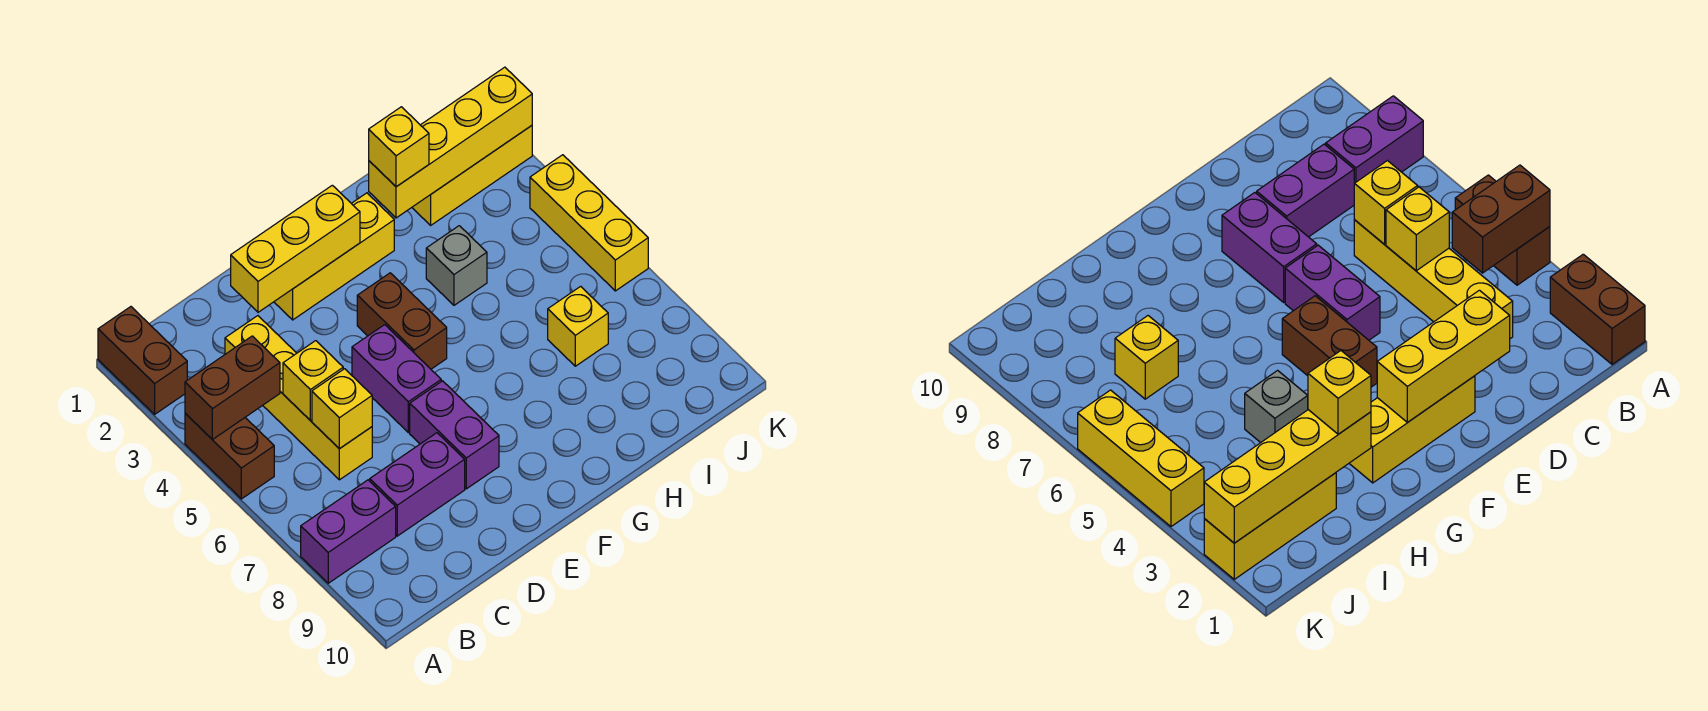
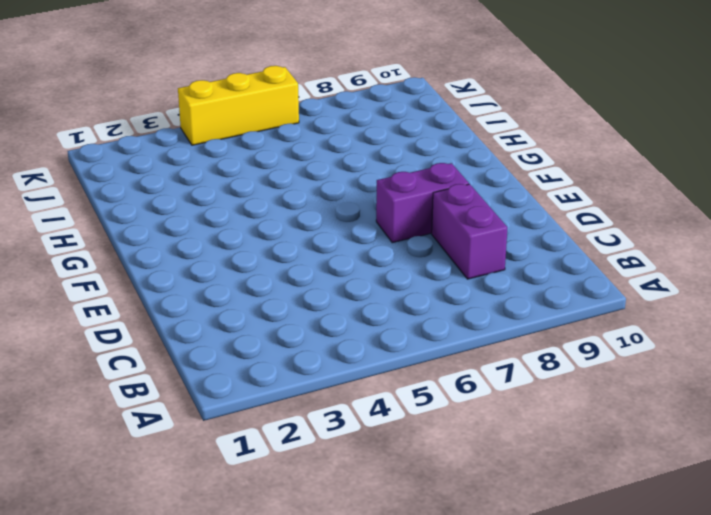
none -> brown 1x2 brick [98,307,187,414]
none -> brown 1x2 brick [185,413,274,499]
none -> purple 1x2 brick [301,480,396,583]

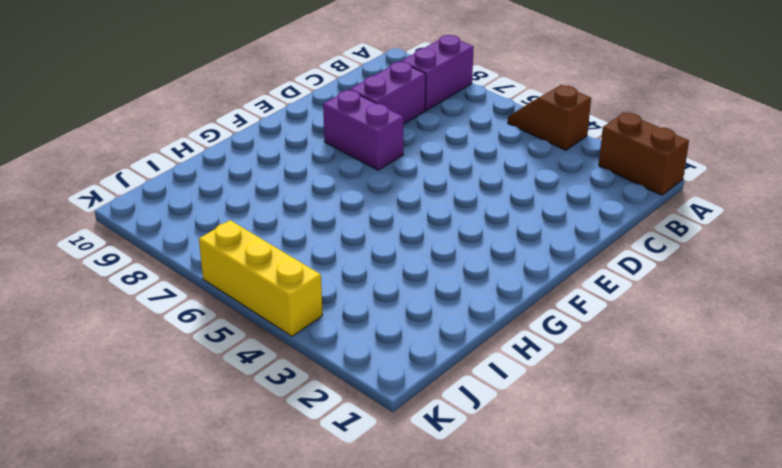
brown 1x2 slope [508,85,591,150] -> brown 1x2 brick [185,413,274,499]
none -> yellow 1x4 brick [225,316,372,480]
none -> yellow 1x3 brick [274,193,394,320]
none -> purple 1x2 brick [352,325,441,433]

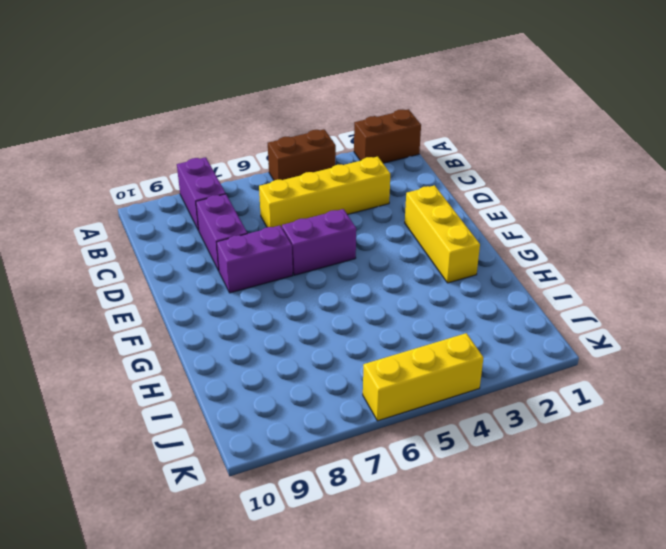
none -> brown 1x2 brick [357,273,447,369]
none -> grey 1x1 brick [426,226,487,305]
none -> yellow 1x3 brick [412,126,532,225]

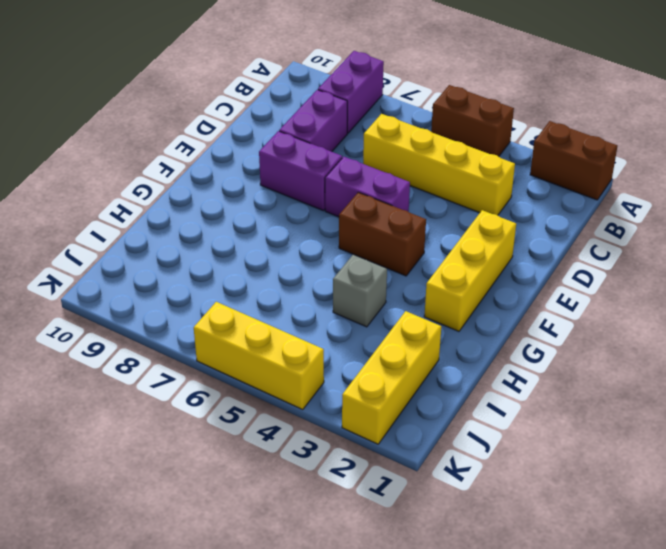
none -> yellow 1x1 brick [548,286,608,366]
none -> brown 1x2 brick [185,336,280,439]
none -> yellow 1x1 brick [283,341,343,420]

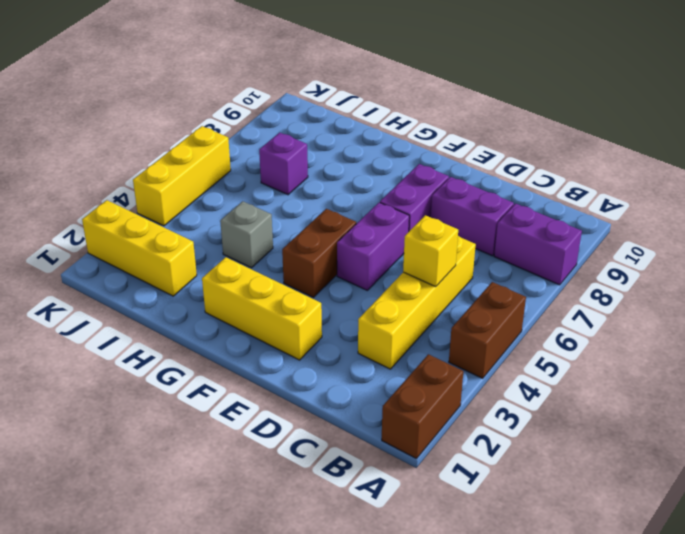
purple 1x1 brick [259,132,308,195] -> yellow 1x1 brick [548,286,608,366]
none -> brown 1x2 brick [185,336,280,439]
none -> yellow 1x1 brick [312,369,372,449]
none -> yellow 1x3 brick [231,185,360,312]

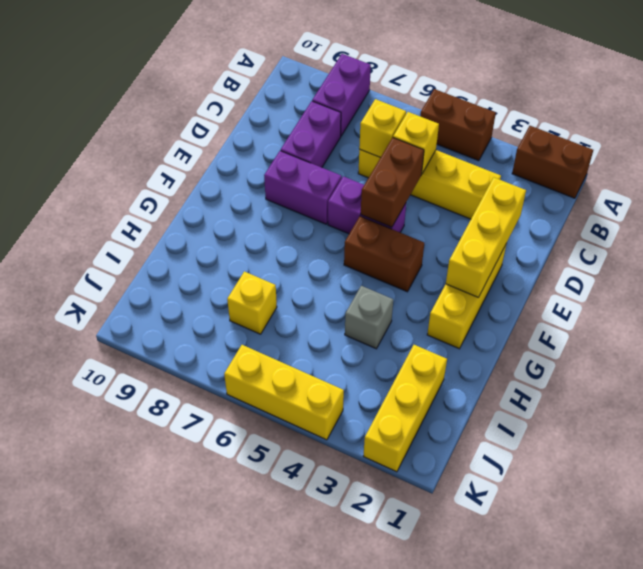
brown 1x2 brick [361,138,424,227] -> brown 1x2 brick moved to [185,336,280,439]
none -> yellow 1x4 brick [369,67,532,218]
none -> yellow 1x1 brick [369,107,429,187]

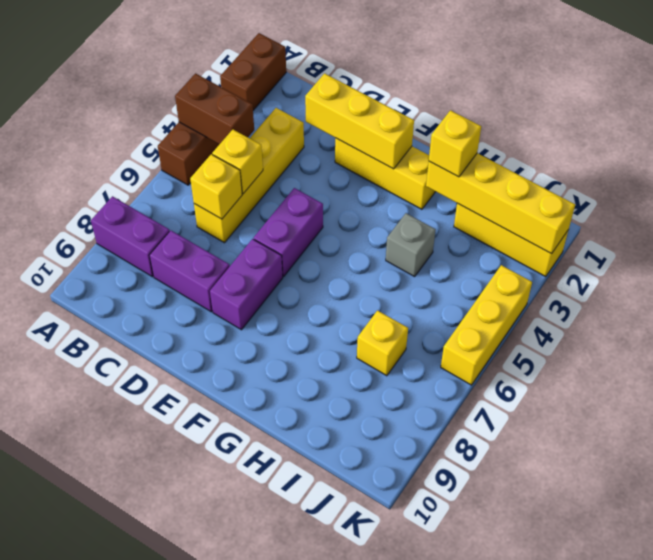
none -> brown 1x2 brick [357,273,447,369]

